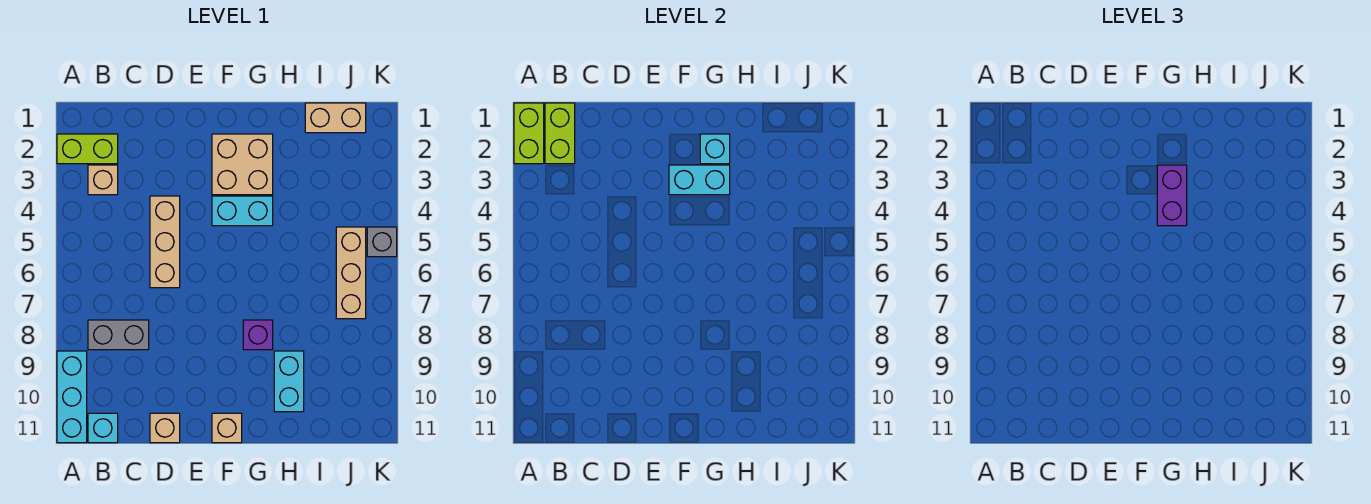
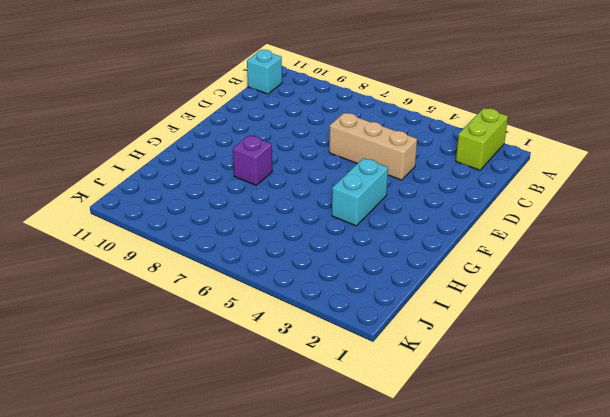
none -> cyan 1x3 brick [57,351,87,443]
none -> tan 1x1 brick [88,165,118,195]
none -> grey 1x2 brick [88,320,149,350]

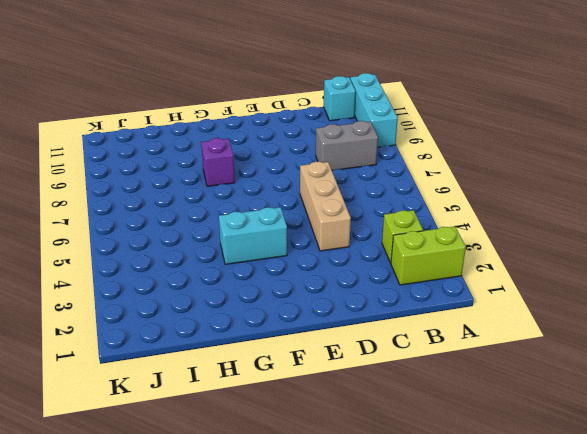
lime 1x1 brick [382,210,423,263] -> tan 1x1 brick [88,165,118,195]
none -> tan 1x1 brick [150,413,180,443]
none -> tan 2x2 brick [212,134,273,195]
none -> tan 1x1 brick [212,413,242,443]

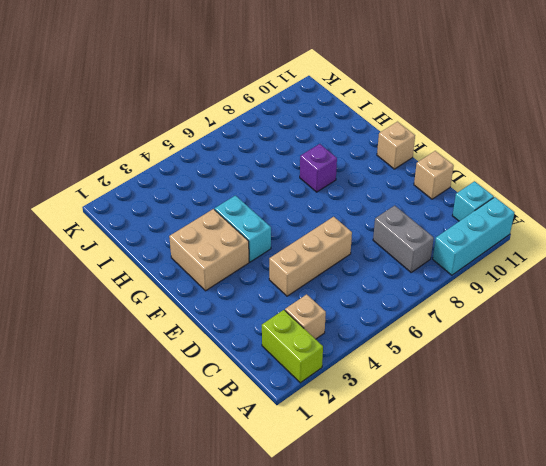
none -> cyan 1x2 brick [274,351,304,412]
none -> tan 1x2 brick [305,103,366,133]
none -> tan 1x3 brick [336,227,366,319]

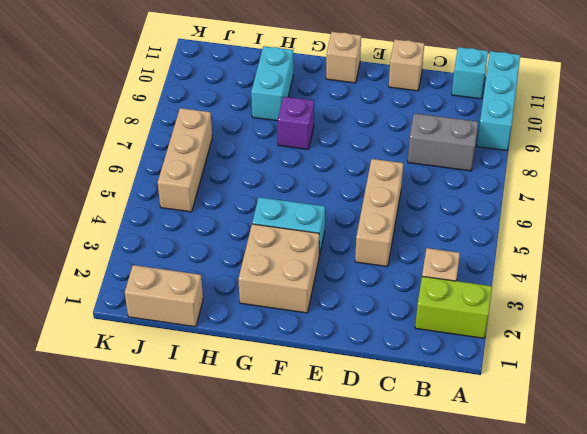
none -> grey 1x1 brick [367,227,397,257]
none -> lime 1x2 brick [514,103,544,164]
none -> lime 1x2 brick [545,103,575,164]

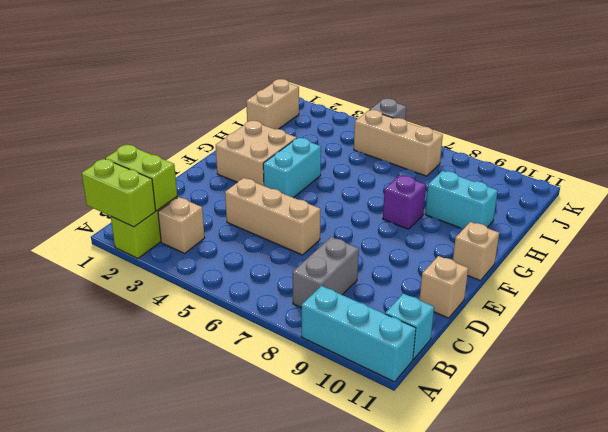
none -> cyan 1x2 brick [669,165,730,195]
none -> cyan 1x1 brick [700,134,730,164]
none -> purple 1x2 brick [1157,165,1187,226]

